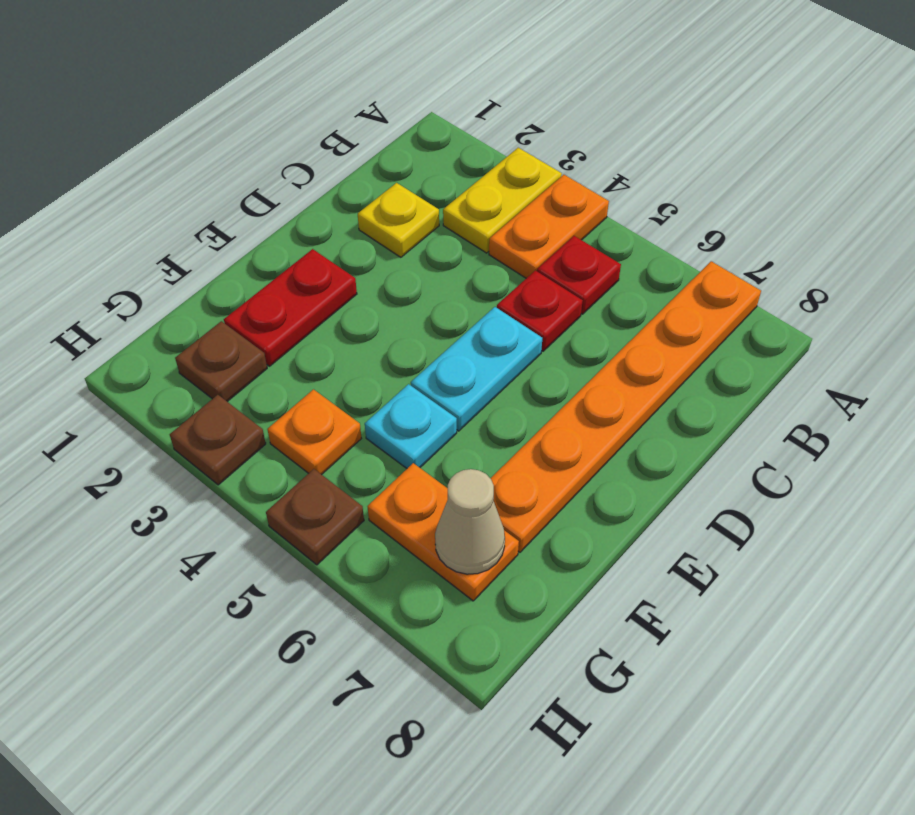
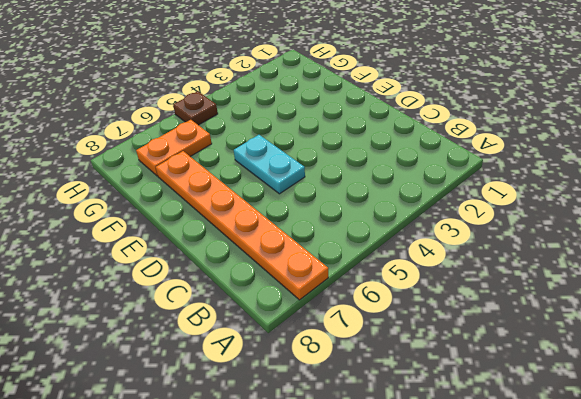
none -> yellow 1x2 plate [443,148,562,253]
none -> orange 1x2 plate [489,175,609,278]
none -> red 1x1 plate [537,236,621,314]

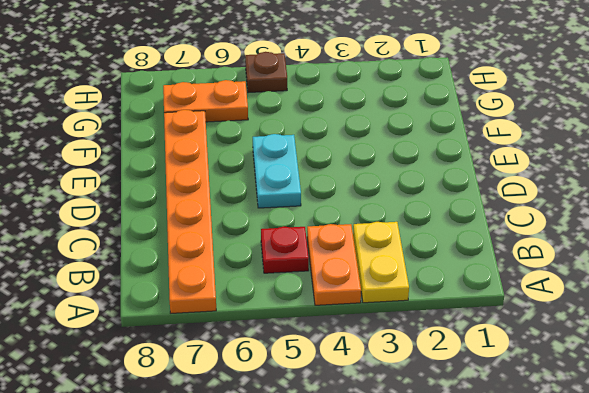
none -> yellow 1x1 plate [358,183,439,257]
none -> red 1x1 plate [497,270,583,351]
none -> red 1x2 plate [224,249,357,366]

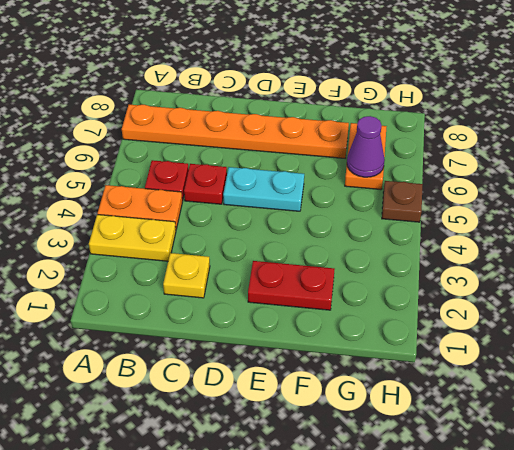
purple 1x1 cone [347,116,385,177] -> none
none -> cyan 1x1 plate [365,384,457,468]
none -> brown 1x1 plate [175,321,267,402]
none -> orange 1x1 plate [267,389,361,475]

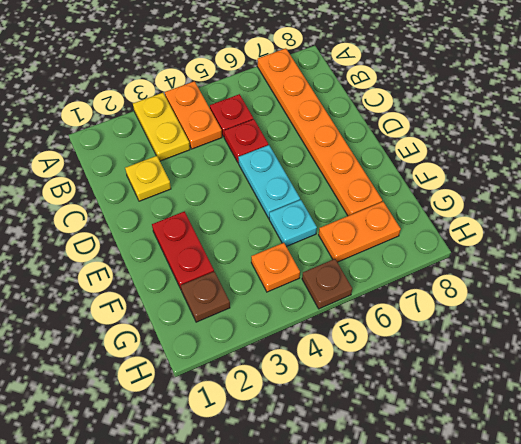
none -> brown 1x1 plate [170,395,266,485]
none -> tan 1x1 cone [435,469,505,574]

